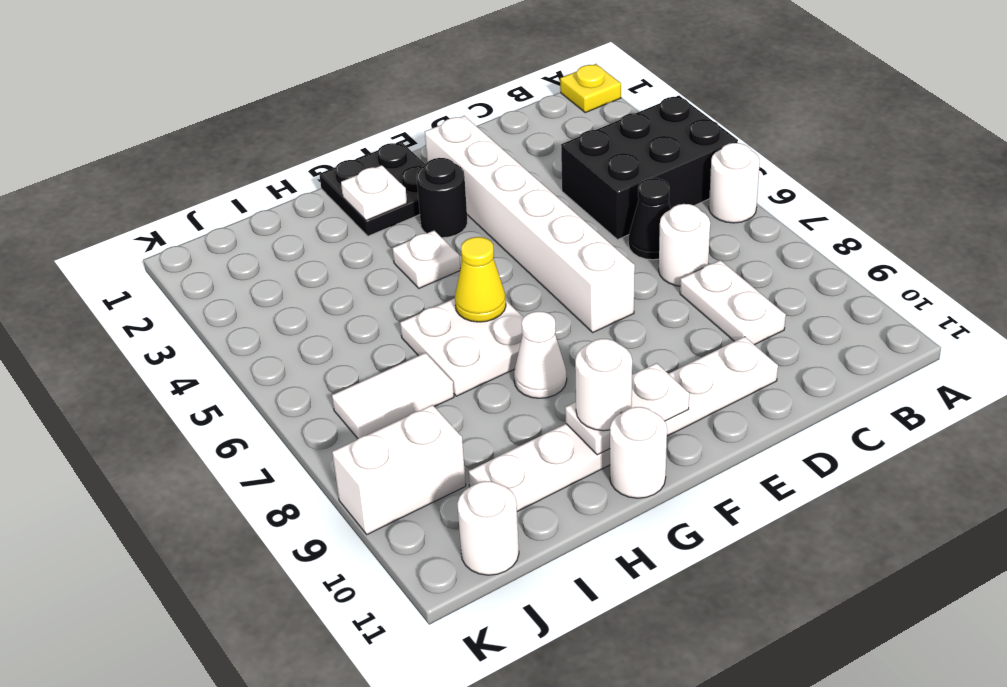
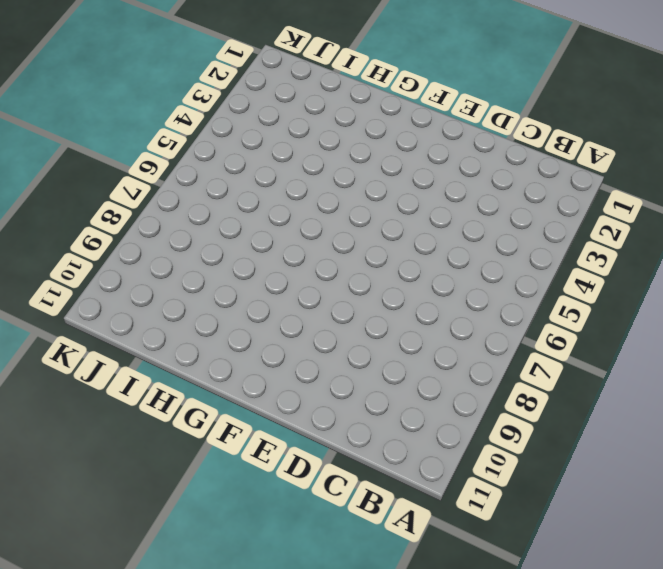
none -> yellow 1x1 plate [560,64,621,113]
none -> black 2x3 brick [561,96,738,239]
none -> white 1x1 round brick [709,143,760,223]

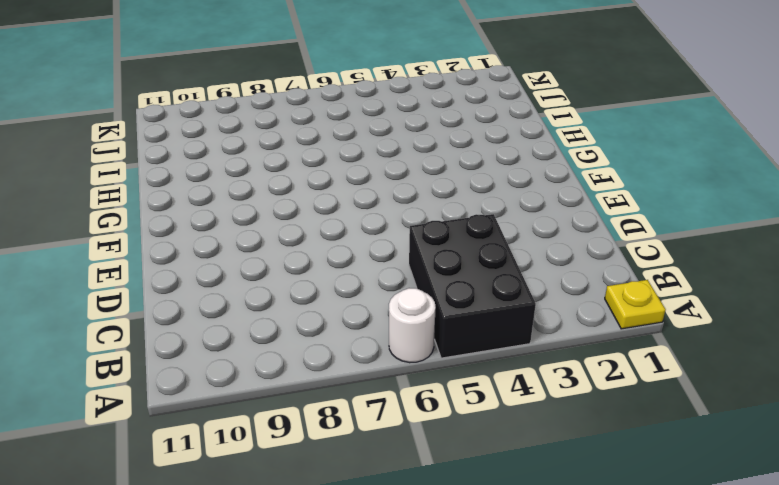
none -> black 1x1 cone [628,178,671,260]
none -> white 1x1 round brick [659,204,710,286]
none -> white 1x2 plate [680,260,786,345]

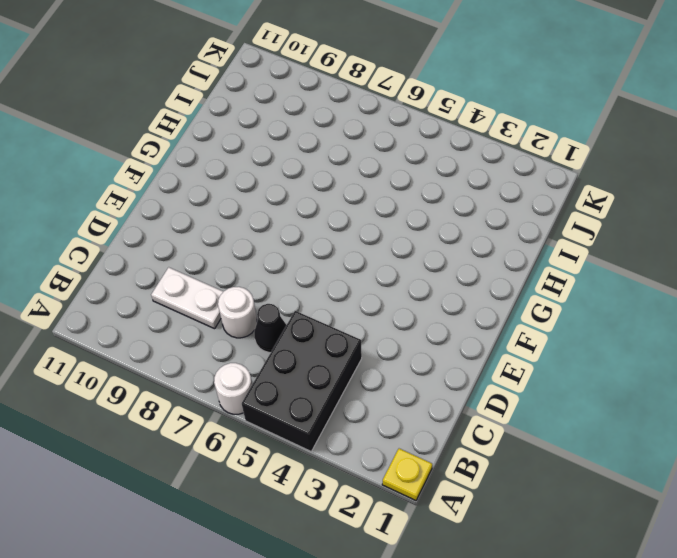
none -> white 1x6 plate [468,337,778,512]
none -> white 1x6 brick [425,116,635,332]
none -> black 2x2 plate [319,141,426,236]

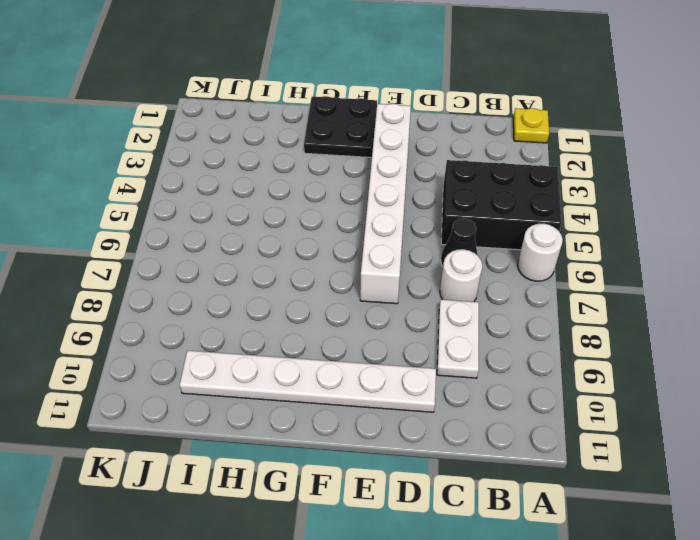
none -> black 1x1 round brick [416,158,468,238]
none -> white 1x1 plate [393,231,460,288]
none -> white 2x2 plate [400,298,524,396]

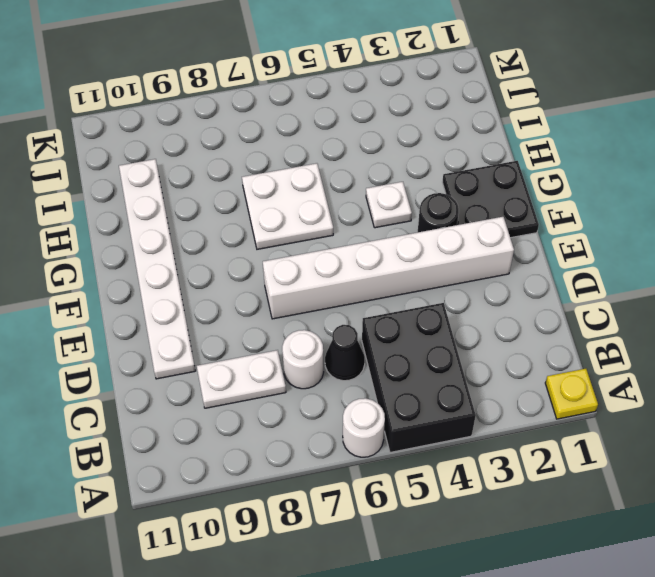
none -> white 1x1 cone [514,311,567,398]
none -> white 1x1 round brick [610,407,667,498]
none -> white 1x2 tile [332,353,454,438]

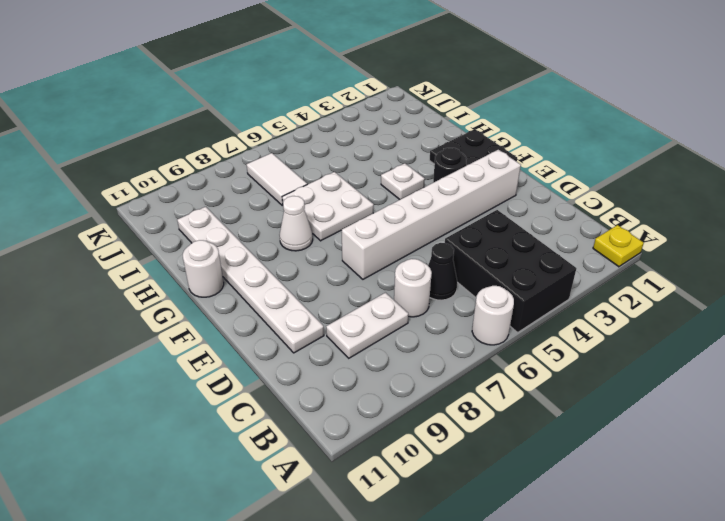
none -> white 1x2 brick [332,405,466,534]
none -> white 1x1 round brick [457,481,519,575]
none -> white 1x2 plate [565,363,689,455]

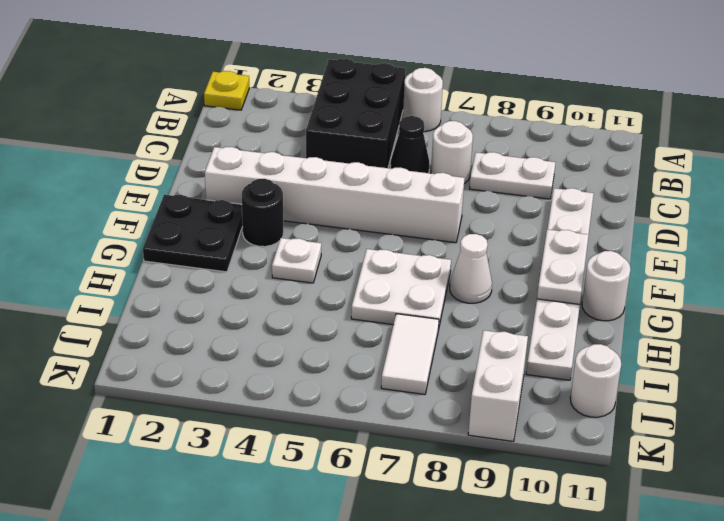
none -> white 1x1 plate [341,165,407,220]
none -> yellow 1x1 cone [455,237,506,322]
none -> white 1x1 round brick [575,339,632,431]

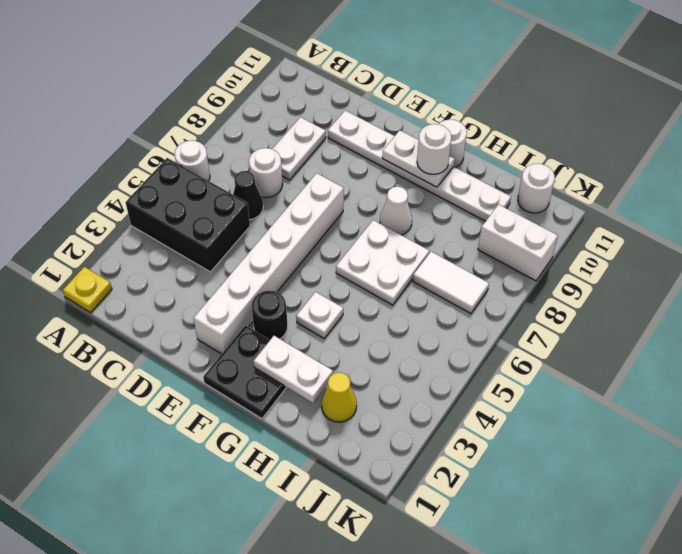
white 1x2 plate [254,336,333,403] -> white 1x1 plate [341,165,407,220]
yellow 1x1 cone [322,372,357,422] -> yellow 1x1 cone moved to [455,237,506,322]

